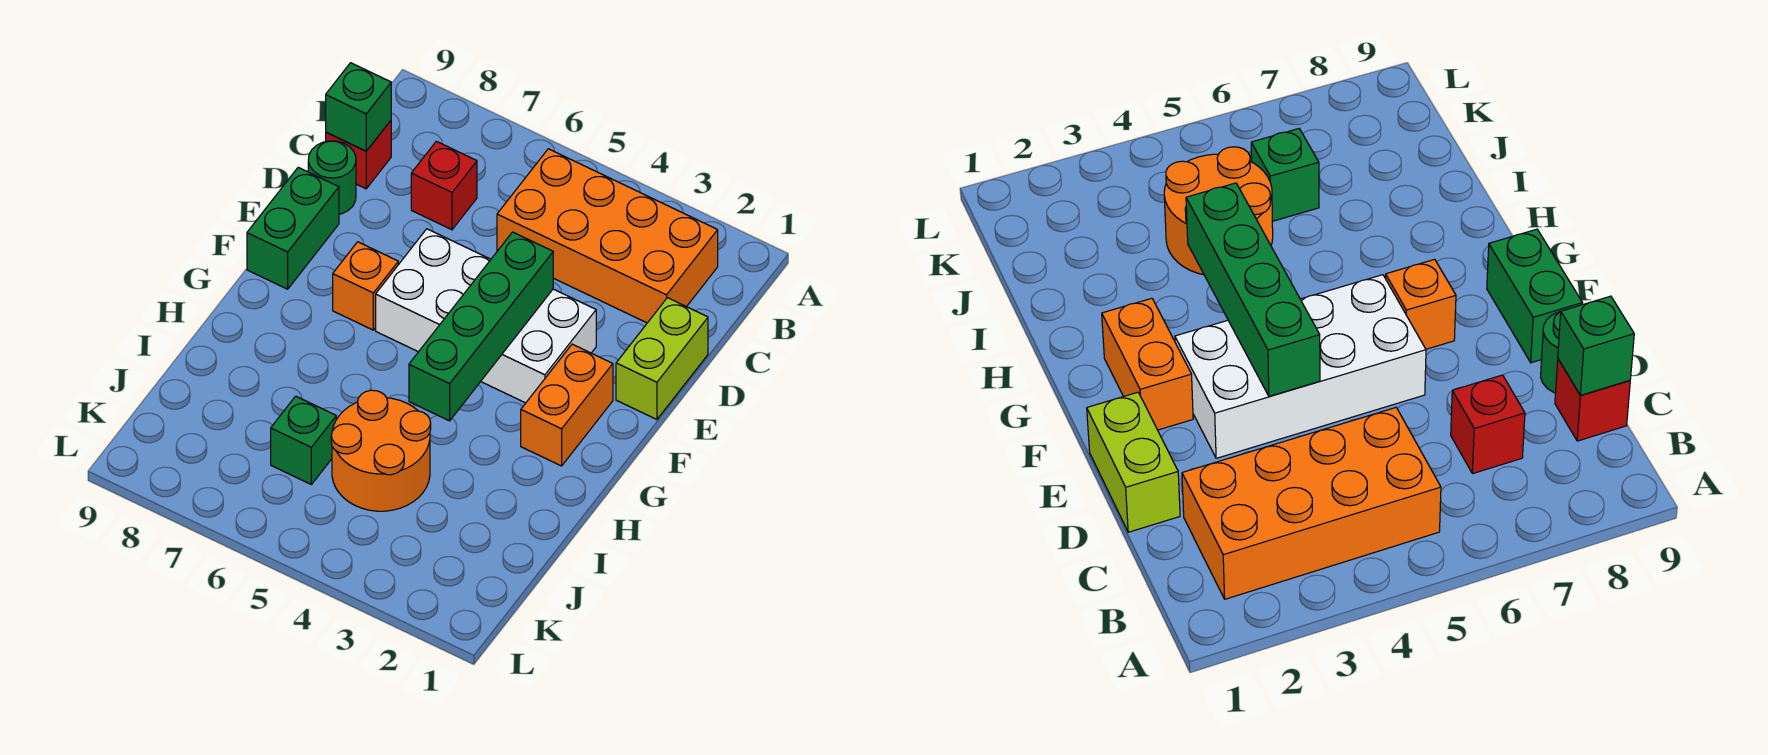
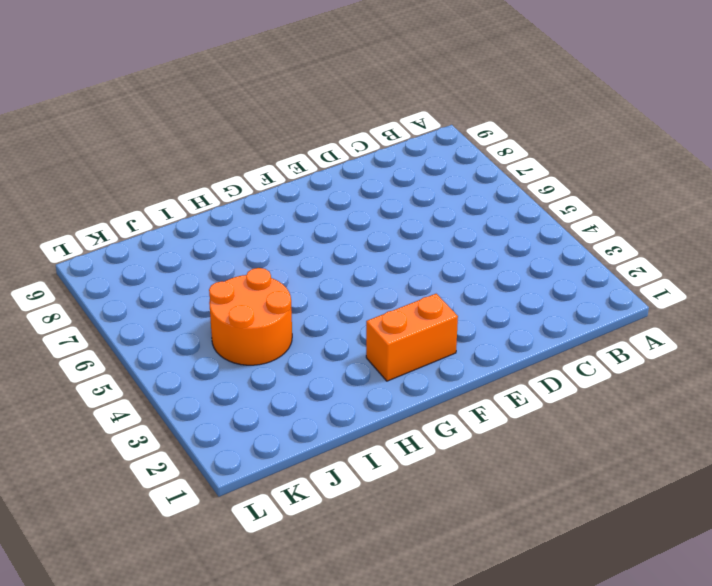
none -> orange 2x4 brick [497,149,718,323]
none -> red 1x1 brick [411,141,477,230]
none -> red 1x1 brick [326,121,391,189]

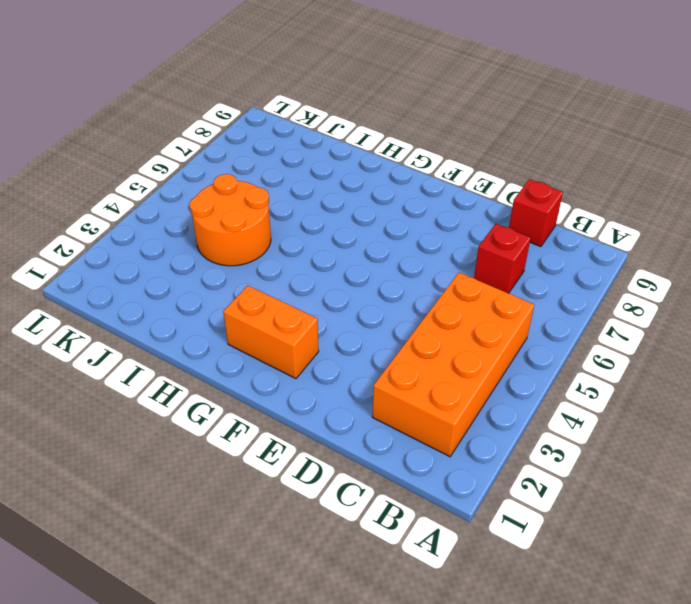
none -> lime 1x2 brick [616,298,708,419]
none -> green 1x1 round brick [308,141,356,214]
none -> white 2x4 brick [376,229,596,403]

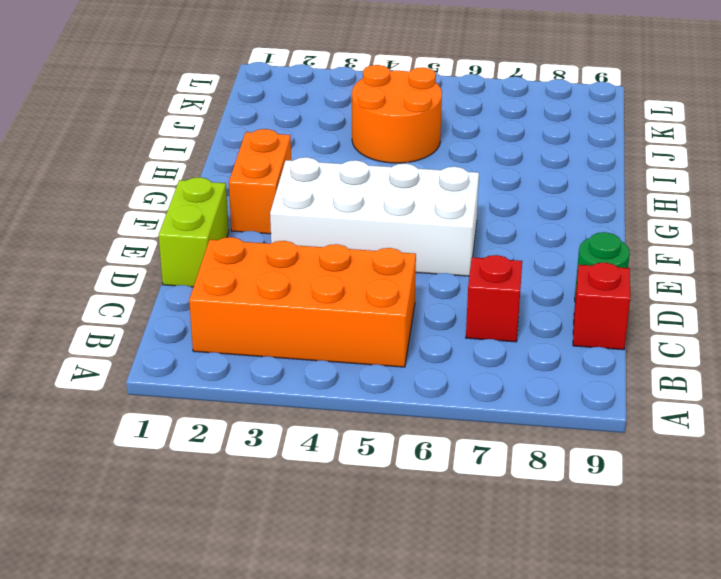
none -> green 1x2 brick [247,167,339,289]
none -> orange 1x1 brick [333,242,398,330]
none -> green 1x1 brick [271,396,336,484]

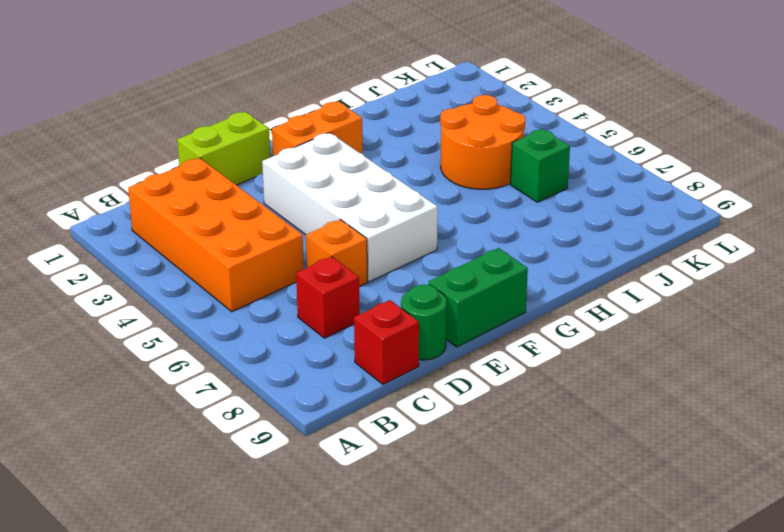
orange 1x1 brick [306,219,367,286] -> orange 1x1 brick moved to [333,242,398,330]
none -> green 1x1 brick [326,63,391,151]
none -> green 1x4 brick [409,232,553,421]

